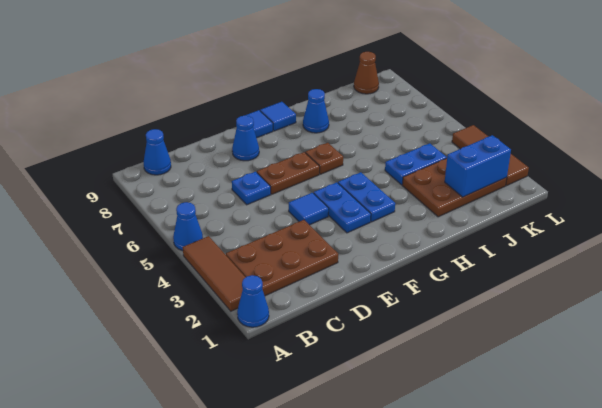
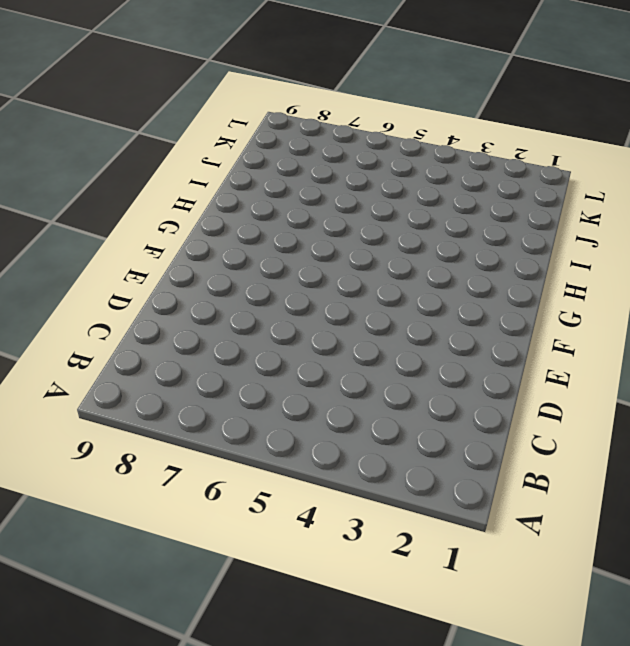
none -> blue 1x1 cone [237,275,269,327]
none -> brown 1x3 tile [183,236,246,311]
none -> blue 1x1 cone [173,202,203,251]

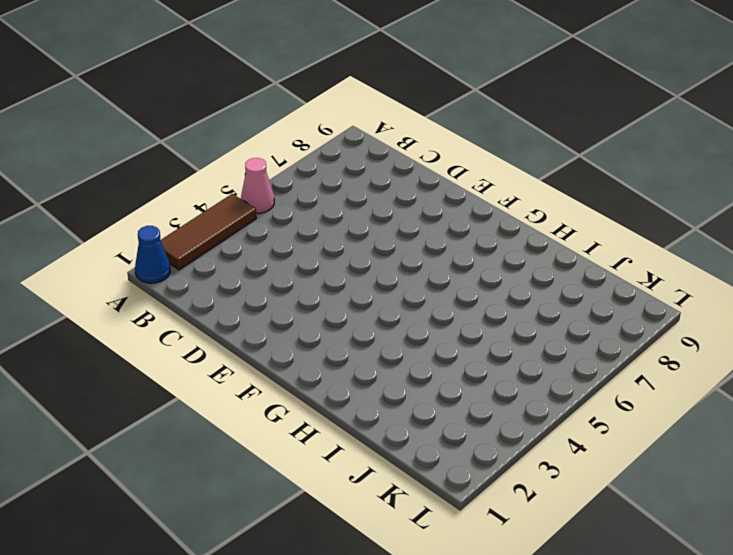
pink 1x1 cone [241,158,274,213] -> blue 1x1 cone [173,202,203,251]
none -> brown 2x3 plate [226,220,338,296]
none -> blue 1x1 cone [144,129,171,175]
none -> blue 1x1 plate [232,172,271,205]

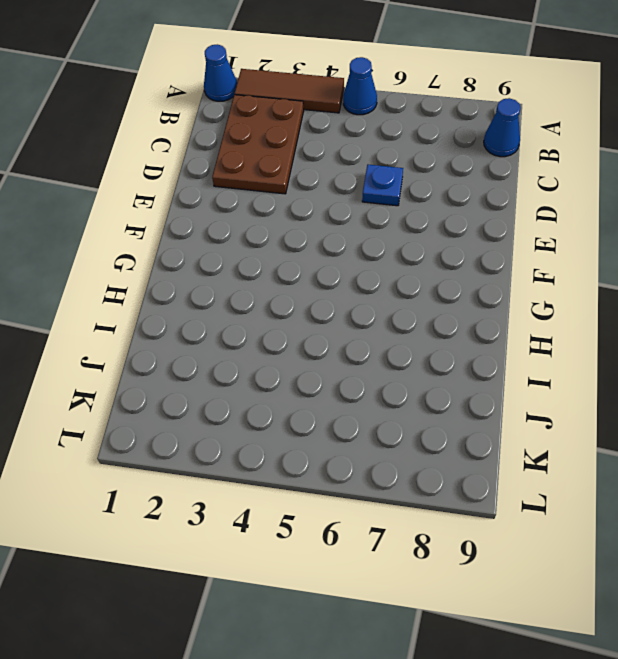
none -> blue 1x1 tile [289,193,329,225]
none -> brown 1x2 plate [257,152,320,194]
none -> blue 1x1 cone [232,116,259,161]

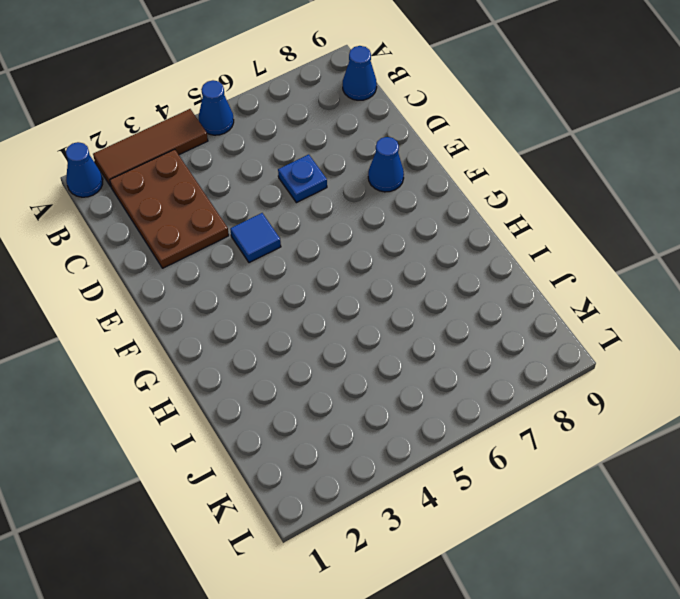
none -> brown 1x2 plate [257,152,320,194]
none -> blue 1x2 plate [314,182,371,233]
none -> blue 1x1 tile [245,110,273,138]

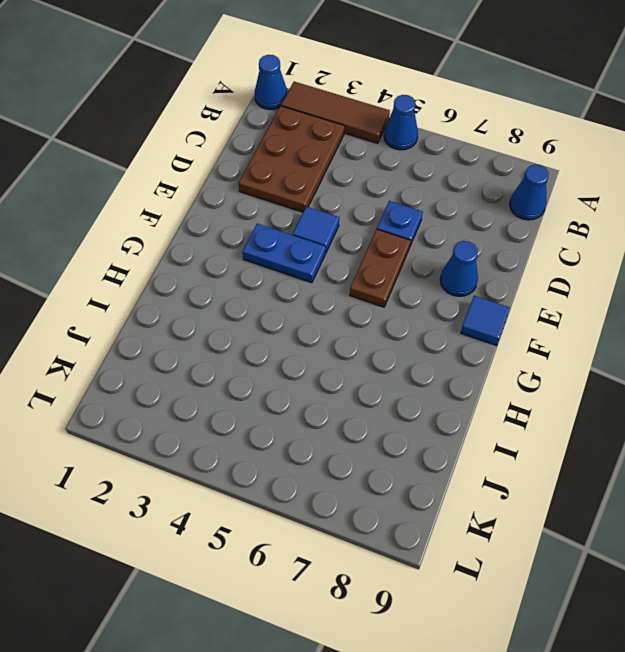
none -> blue 1x2 plate [338,172,395,222]
none -> brown 1x1 plate [305,143,343,174]
none -> blue 1x1 tile [260,102,296,131]

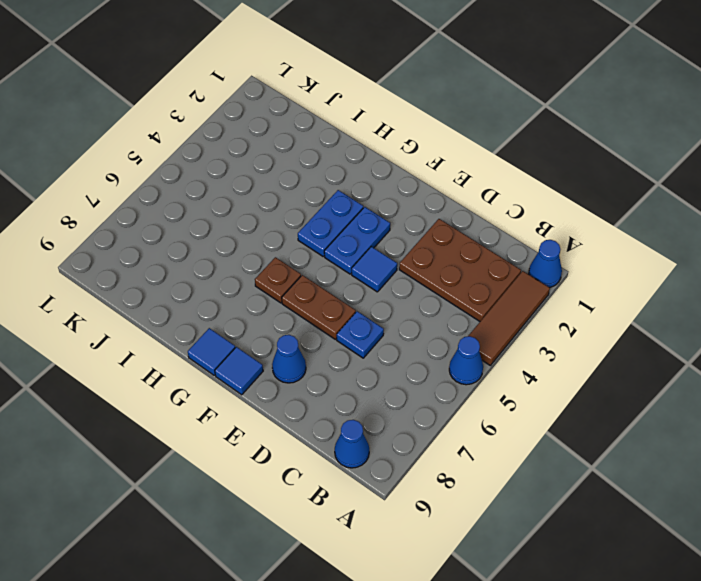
none -> blue 1x1 cone [303,89,329,133]
none -> brown 2x3 plate [402,158,507,217]
none -> blue 1x2 plate [385,143,447,185]

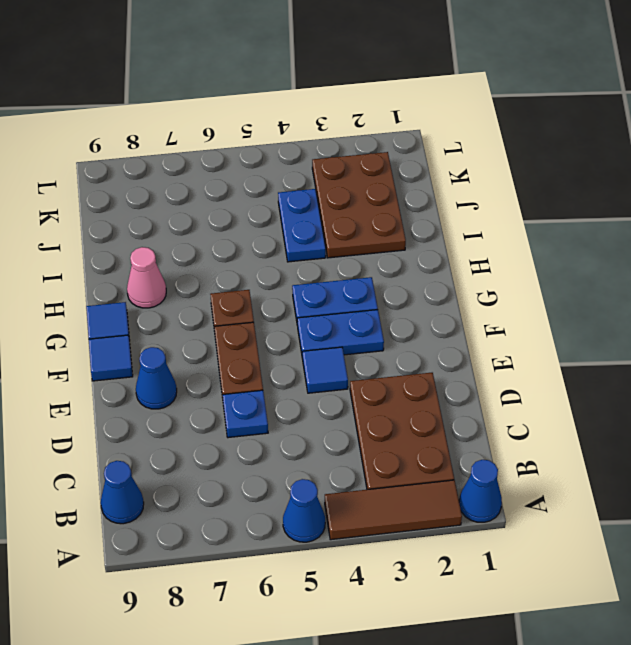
pink 1x1 cone [127,247,166,308] -> blue 1x1 cone [303,89,329,133]
none -> brown 1x1 cone [354,52,379,94]
none -> brown 1x3 tile [452,125,529,185]
none -> blue 1x2 brick [445,135,511,197]

